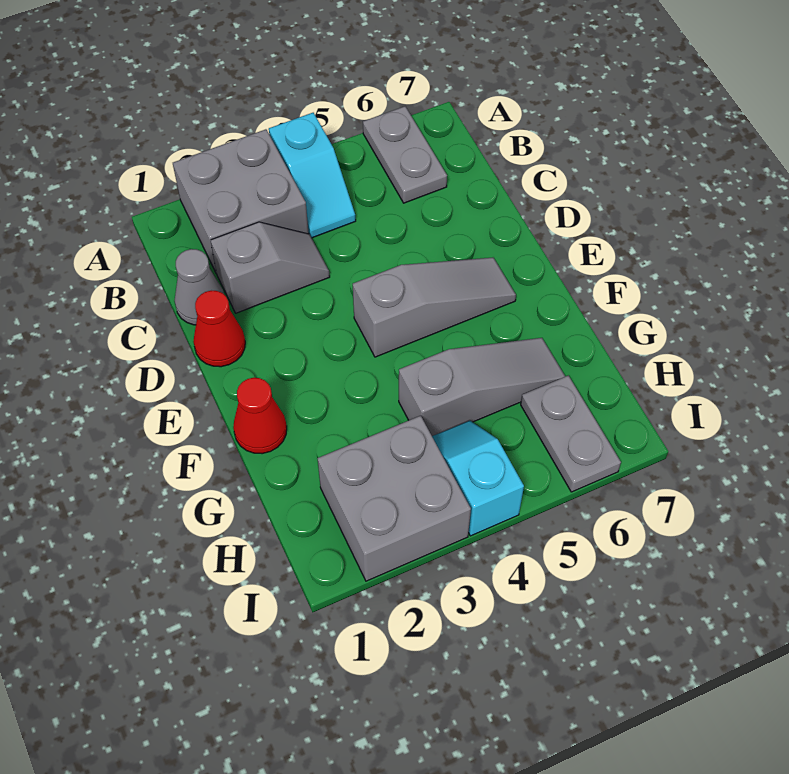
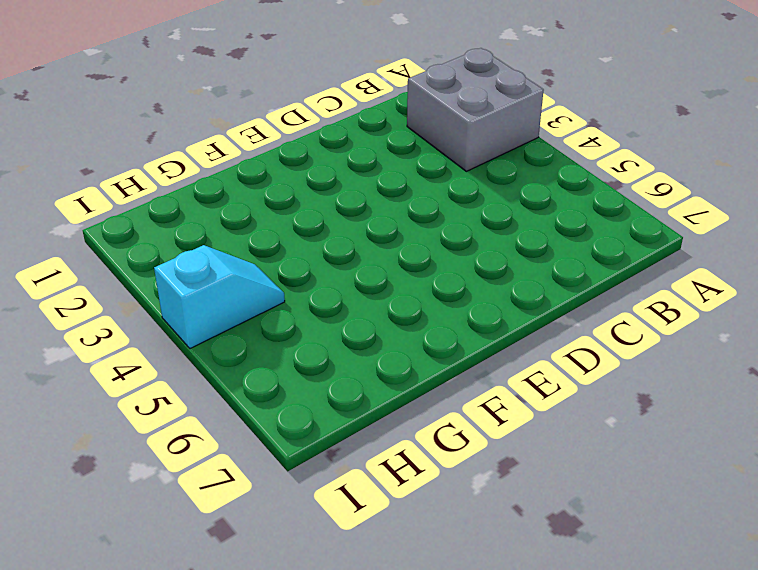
none -> cyan 1x2 slope [269,113,356,238]
none -> grey 1x2 plate [363,106,447,203]
none -> grey 1x1 cone [175,249,224,325]

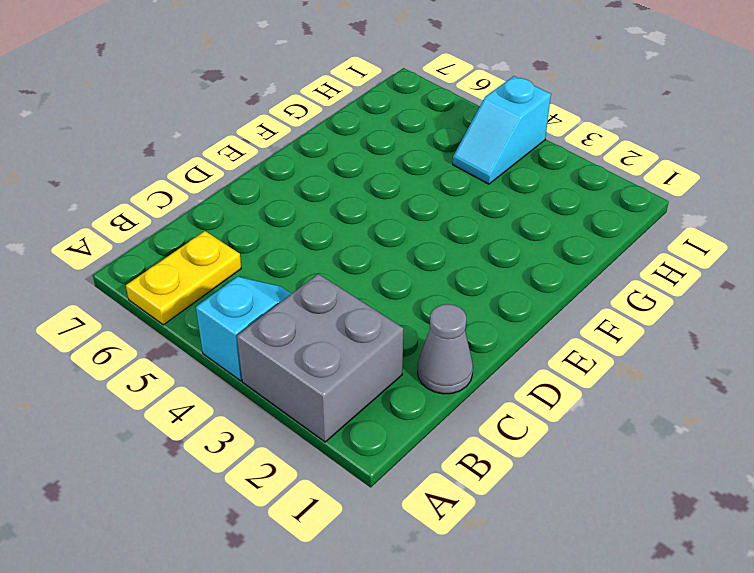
yellow 1x2 plate [126,231,241,325] -> grey 1x2 plate [363,106,447,203]
none -> grey 1x2 slope [210,222,330,313]
none -> red 1x1 cone [193,291,245,367]
none -> grey 1x3 slope [353,258,516,357]

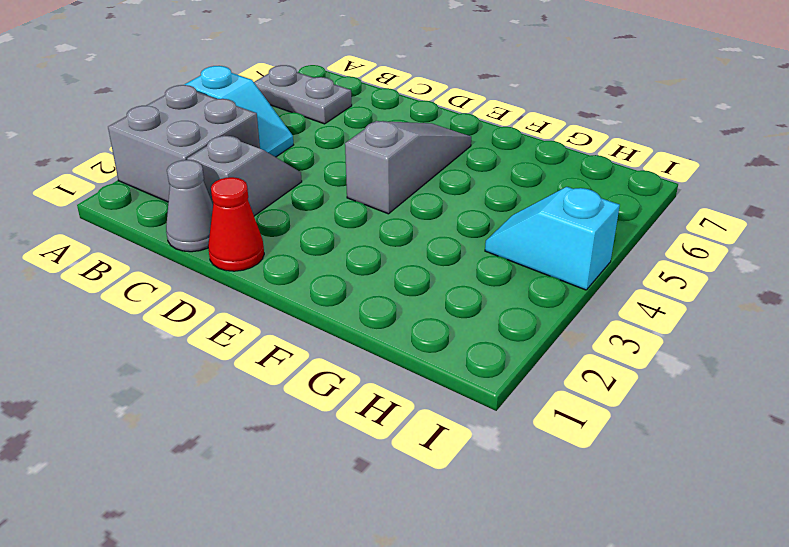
none -> red 1x1 cone [233,378,287,454]
none -> grey 1x3 slope [399,338,565,436]
none -> grey 2x2 brick [317,416,471,581]

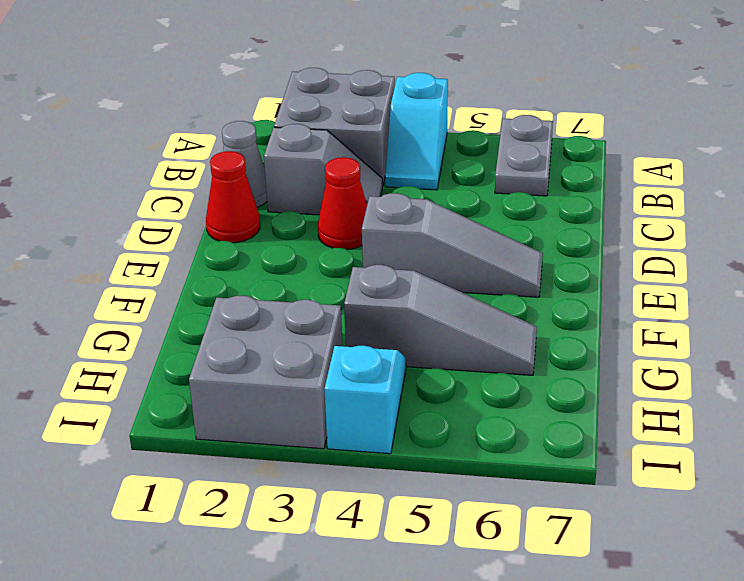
red 1x1 cone [318,157,367,249] -> red 1x1 cone moved to [233,378,287,454]
none -> grey 1x2 plate [521,375,621,492]

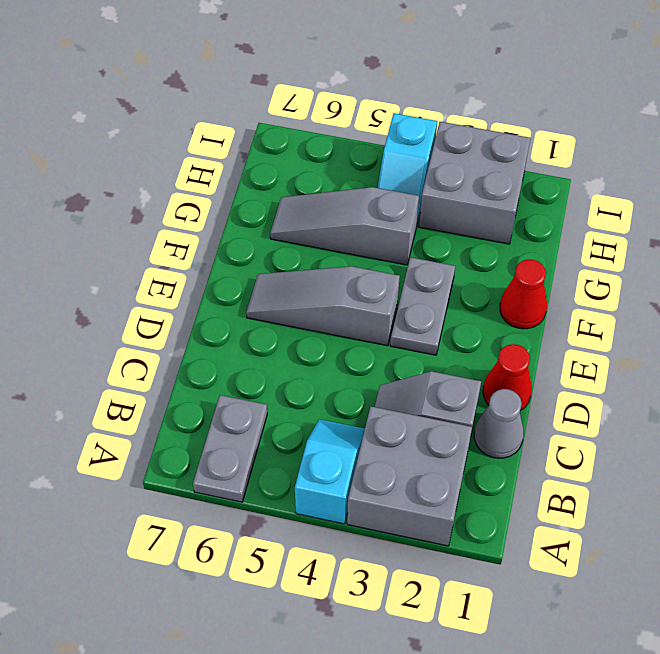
grey 1x2 plate [390,257,455,355] -> grey 1x2 plate moved to [521,375,621,492]

